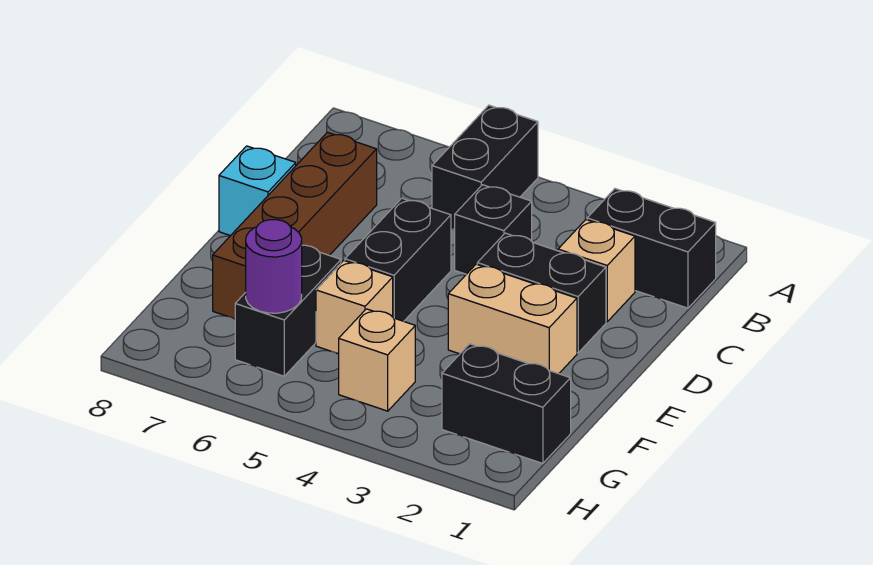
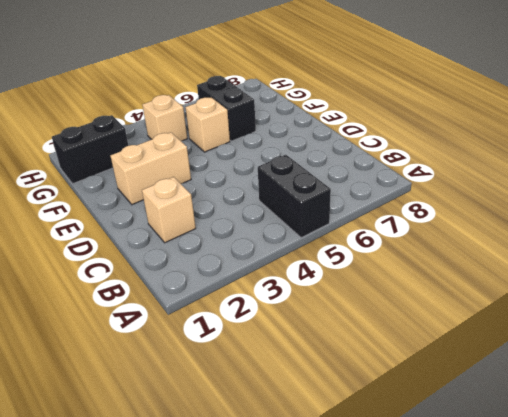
none -> black 1x2 brick [587,189,716,308]
none -> black 1x1 brick [455,185,532,274]
none -> brown 1x4 brick [213,132,377,319]

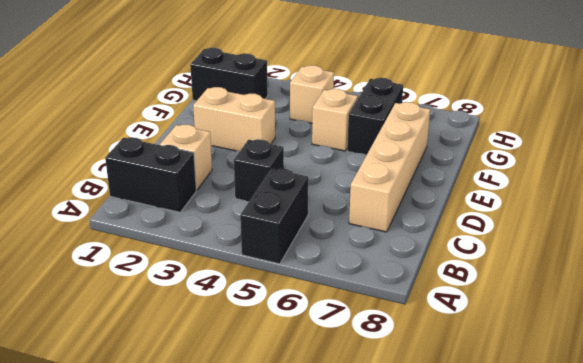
tan 1x4 brick [349,102,430,232] -> brown 1x4 brick [213,132,377,319]
none -> black 1x2 brick [477,233,606,353]
none -> black 1x2 brick [345,198,451,321]
none -> cyan 1x1 brick [219,146,296,236]

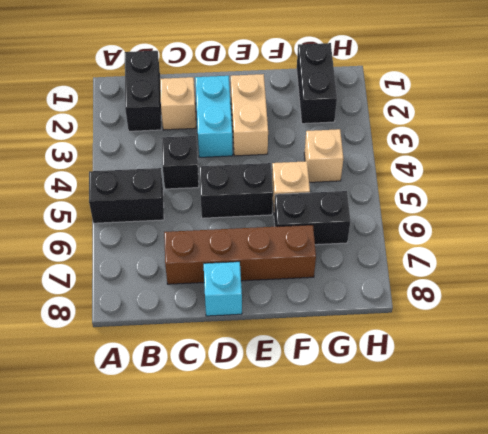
cyan 1x2 brick [195,76,233,157] -> black 1x2 brick [477,233,606,353]
none -> purple 1x1 round brick [246,220,302,313]

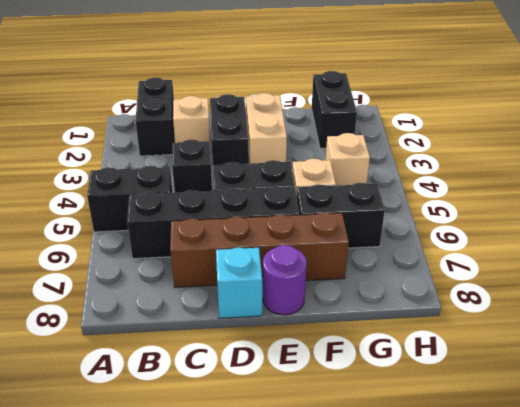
black 1x4 brick [127,186,299,259] -> none
purple 1x1 round brick [263,245,307,315] -> purple 1x1 round brick moved to [246,220,302,313]

